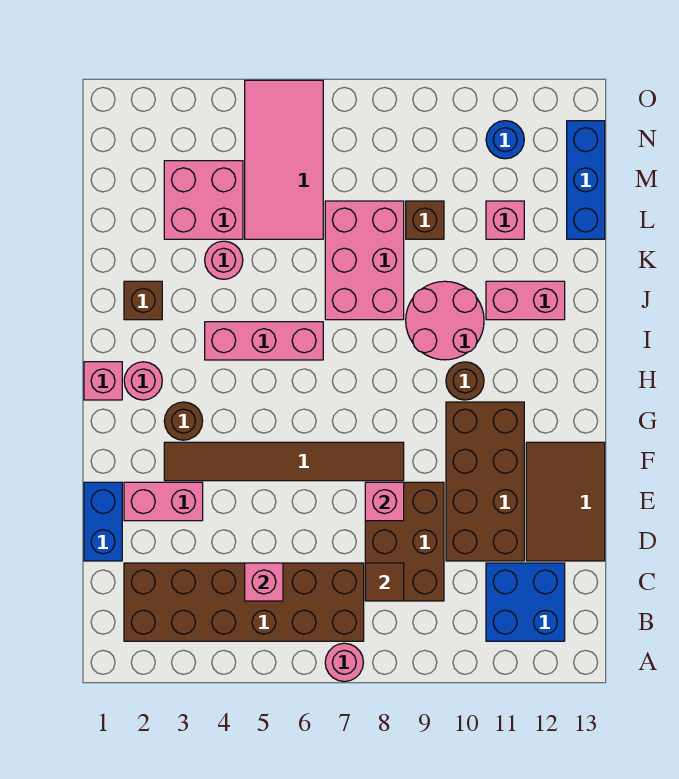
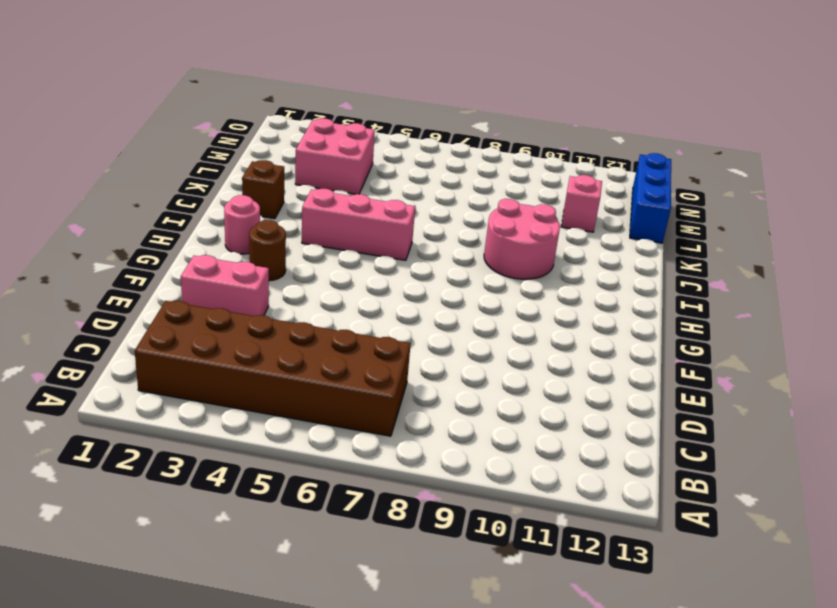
none -> pink 1x1 round brick [325,643,363,682]
none -> blue 2x2 brick [486,563,565,641]
none -> brown 2x3 brick [365,482,444,601]

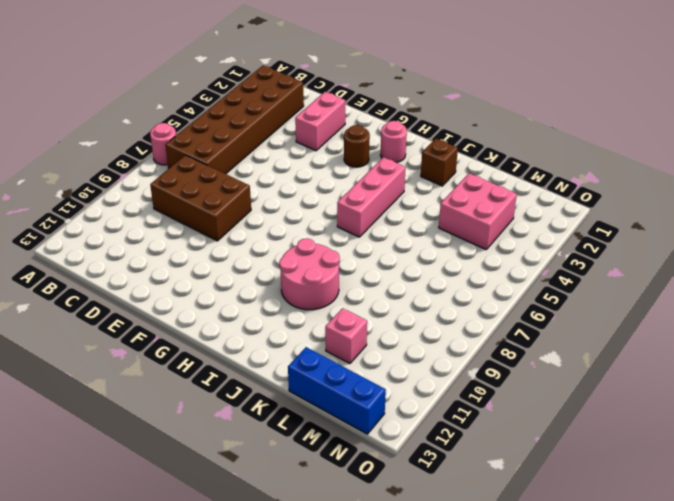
none -> blue 2x2 brick [486,563,565,641]
none -> blue 1x2 brick [84,482,122,561]
none -> brown 2x4 brick [446,402,524,561]

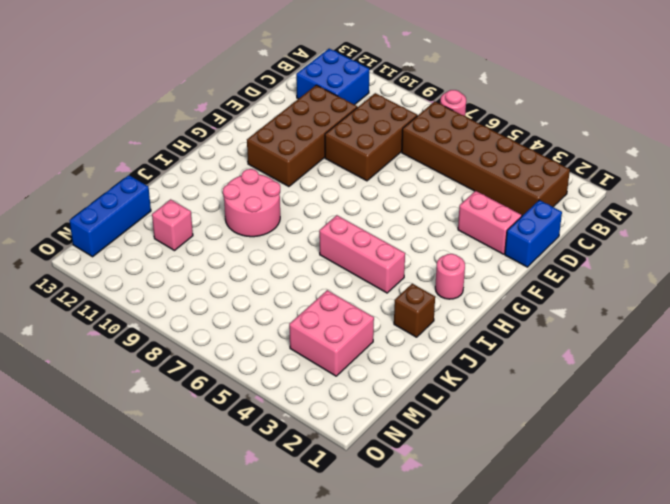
none -> brown 2x3 tile [526,442,605,561]
none -> brown 1x6 tile [164,442,404,481]
none -> brown 1x1 round brick [164,402,203,440]

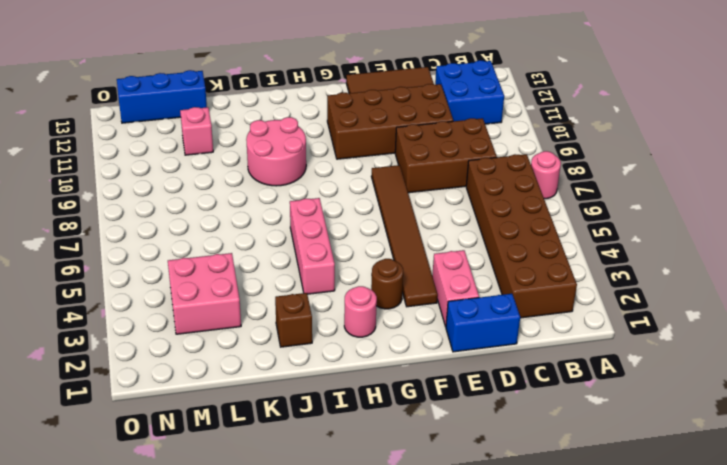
none -> pink 1x1 brick [84,362,122,400]
none -> brown 1x1 round brick [446,362,484,400]
none -> pink 2x3 brick [325,201,404,320]

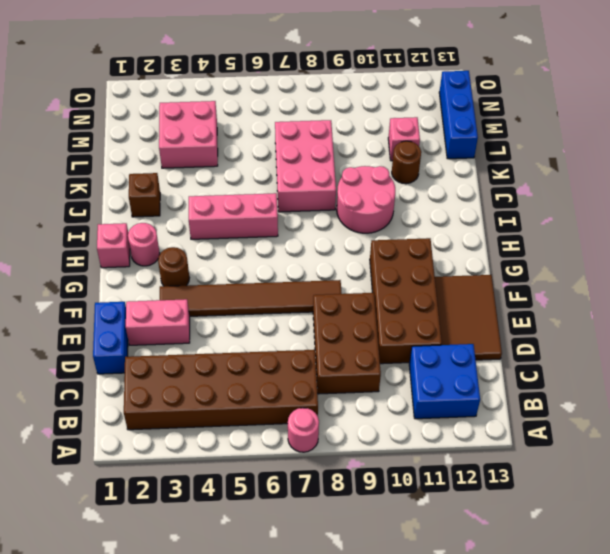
brown 1x1 round brick [392,141,421,184] -> brown 1x1 round brick moved to [446,362,484,400]
none -> pink 1x2 brick [486,281,565,320]
none -> pink 1x1 round brick [205,241,243,279]
none -> pink 2x4 tile [245,80,323,239]

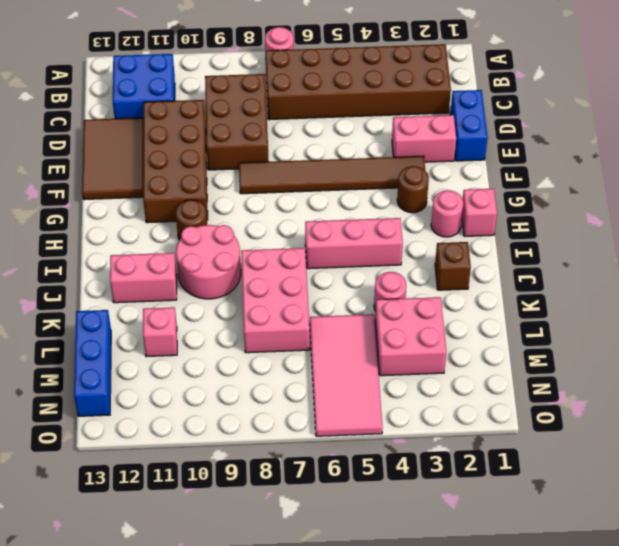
none -> brown 1x1 brick [406,201,444,239]
none -> blue 1x1 round brick [486,121,524,159]
none -> pink 1x1 brick [245,563,283,601]

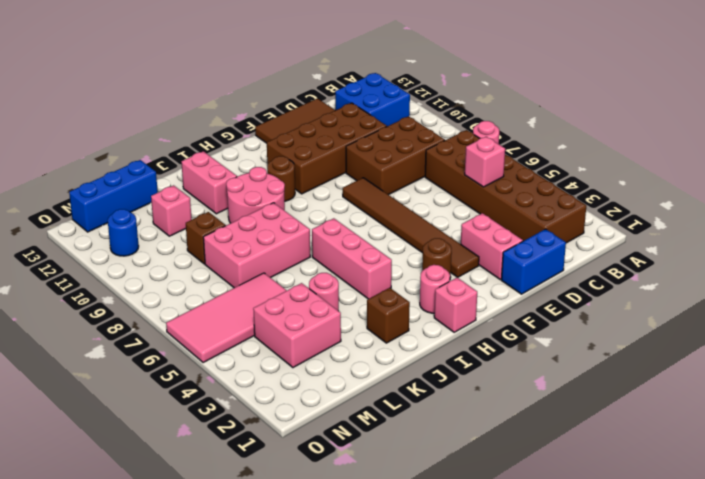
none -> brown 1x1 tile [365,563,404,601]
none -> pink 1x1 brick [365,482,404,521]

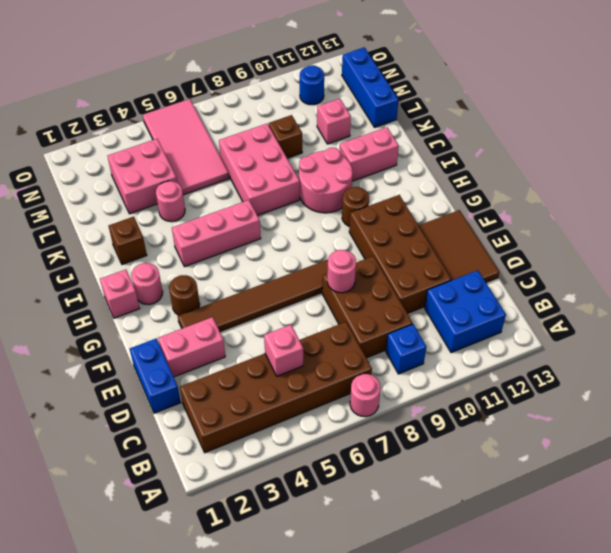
blue 1x1 brick [386,324,426,374] -> none
pink 1x1 round brick [327,250,356,293] -> pink 1x1 brick [365,482,404,521]
none -> brown 1x1 tile [365,563,404,601]

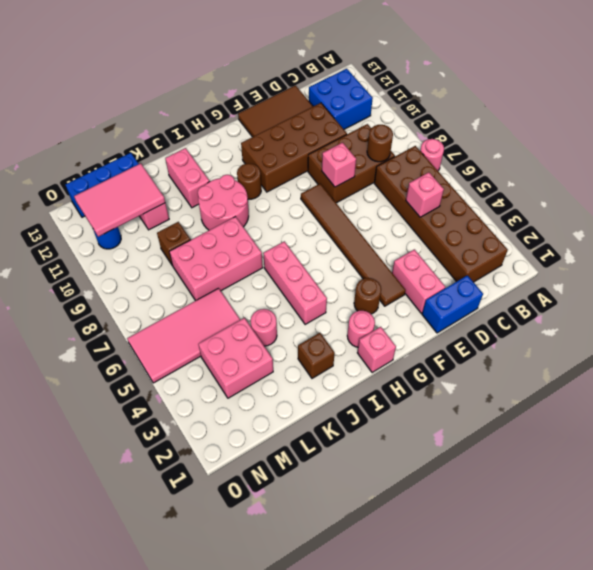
brown 1x1 round brick [367,125,393,162] -> brown 1x1 tile [365,563,404,601]
pink 2x3 tile [74,163,165,237] -> none

